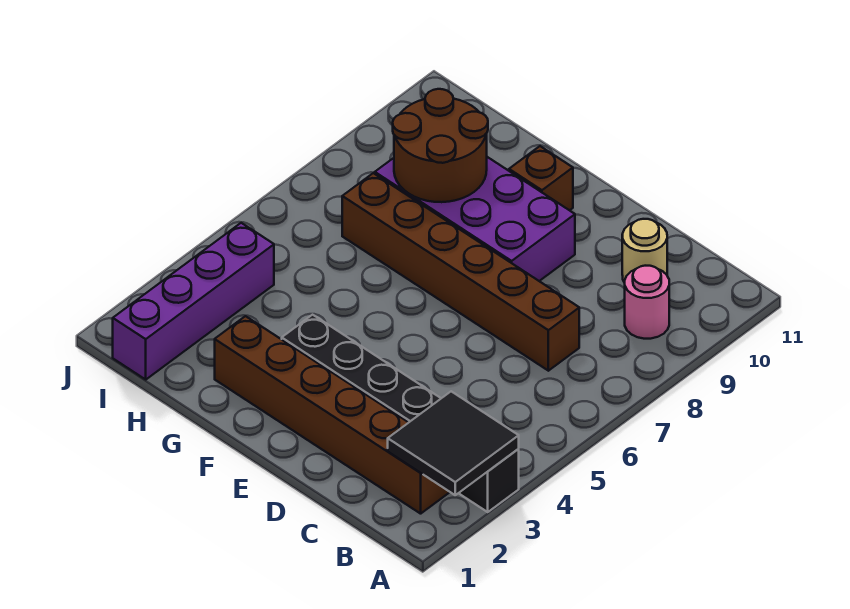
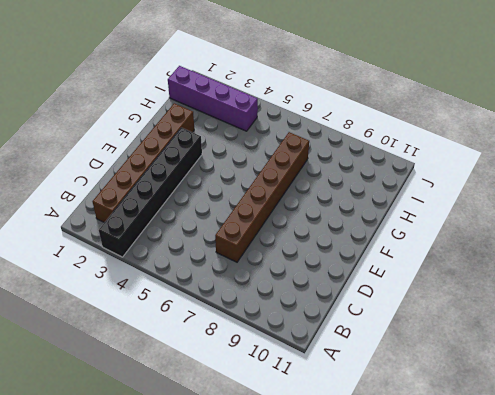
none -> pink 1x1 round brick [625,266,669,339]
none -> tan 1x1 round brick [622,219,667,283]

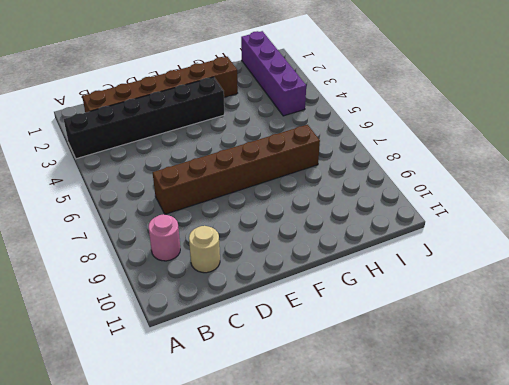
none -> purple 2x4 brick [375,157,575,281]
none -> brown 1x1 brick [509,146,573,210]

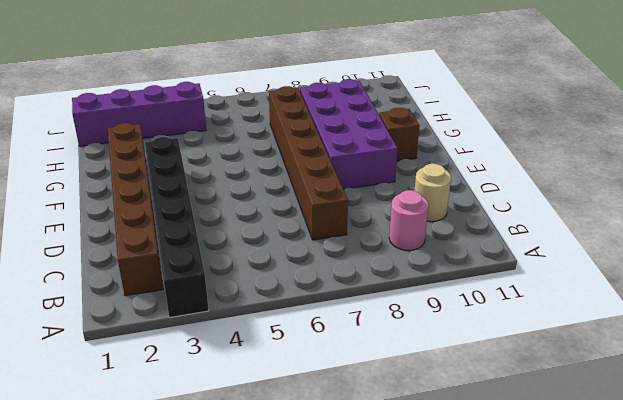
none -> black 2x2 tile [388,391,519,495]
none -> brown 2x2 round brick [393,89,488,202]

